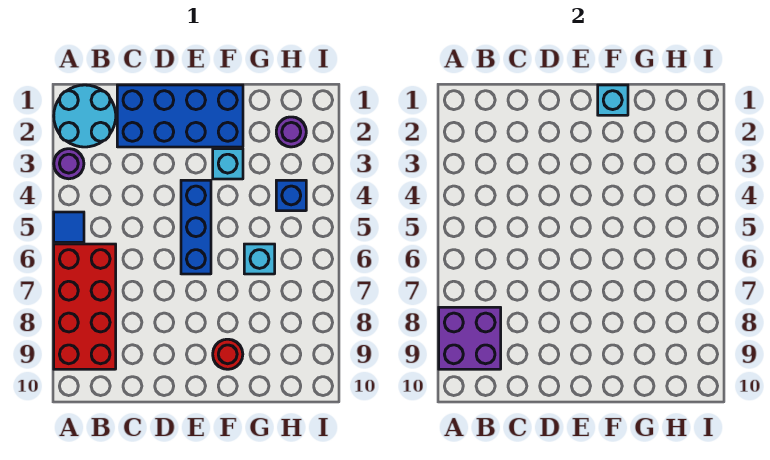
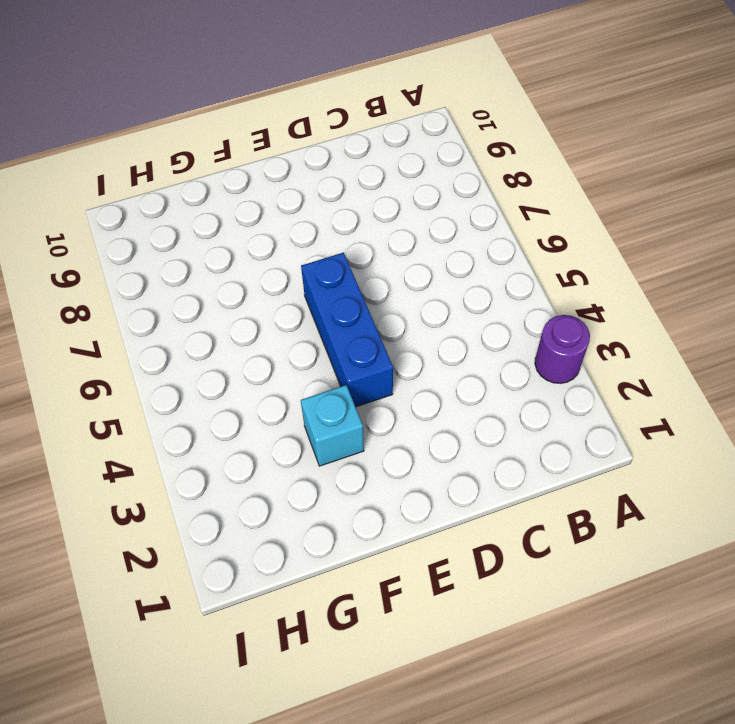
none -> cyan 2x2 round brick [54,85,116,147]
none -> blue 1x1 tile [54,212,84,242]
none -> red 2x4 brick [54,244,116,369]

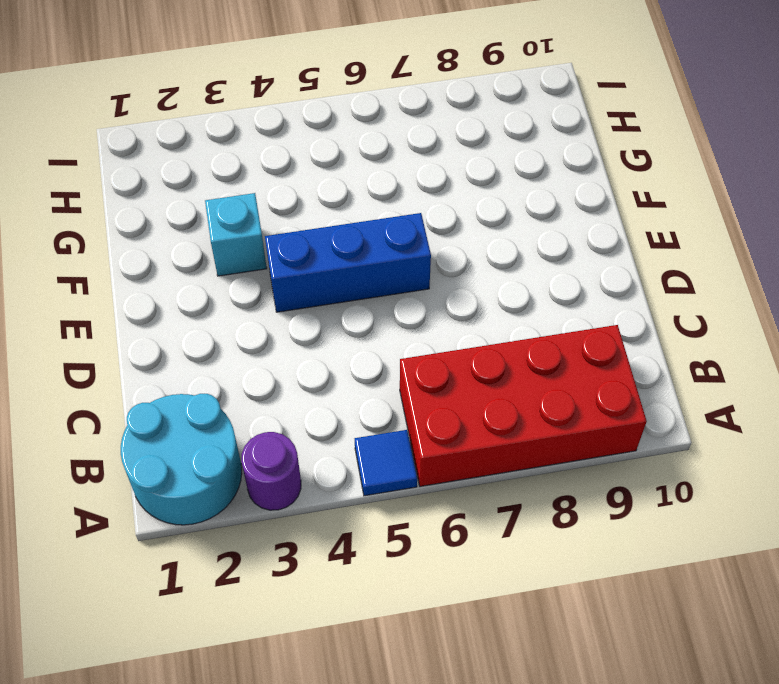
none -> blue 2x4 brick [117,85,243,147]
none -> red 1x1 round brick [213,339,243,369]
none -> cyan 1x1 brick [244,244,275,274]

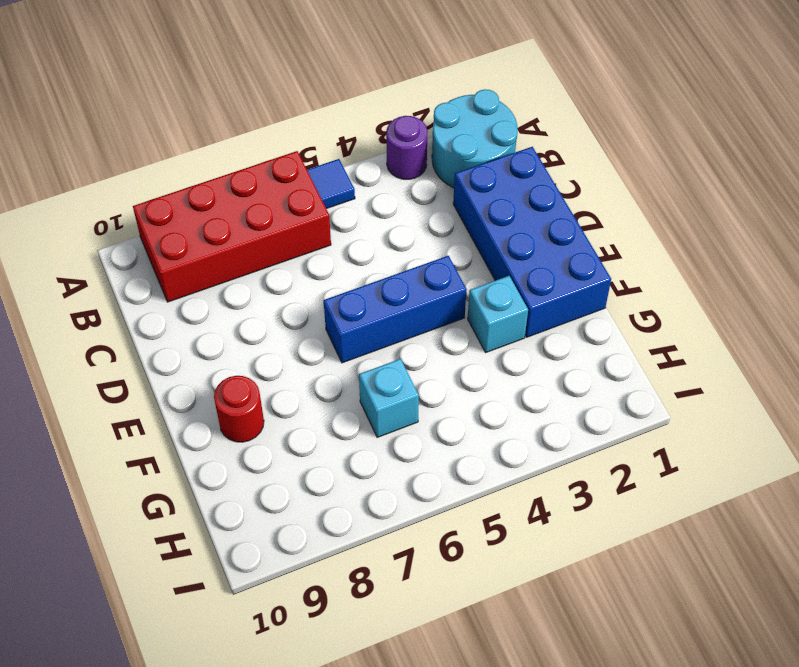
none -> purple 1x1 round brick [276,117,306,147]
none -> blue 1x1 brick [276,180,306,211]
none -> purple 2x2 brick [439,307,501,369]

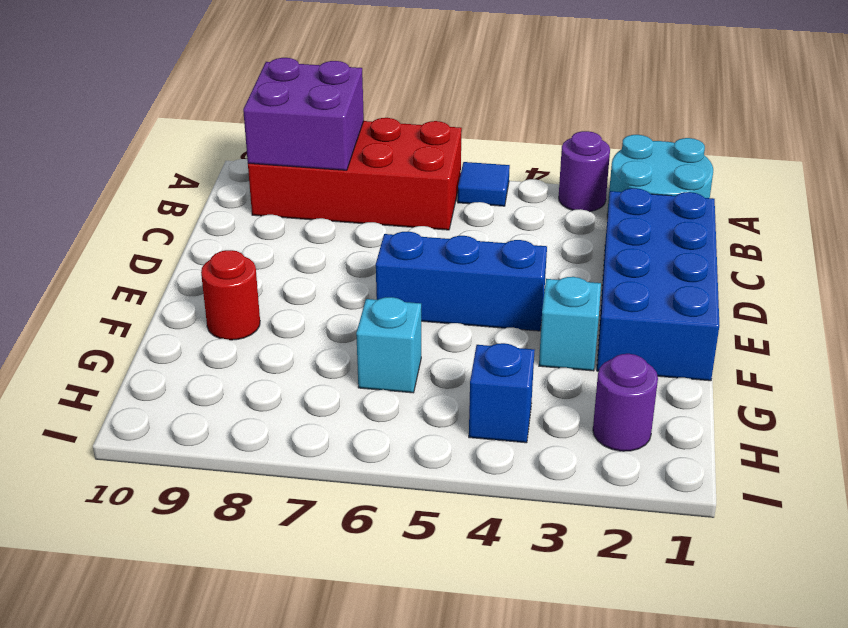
none -> cyan 1x1 brick [598,85,628,115]

